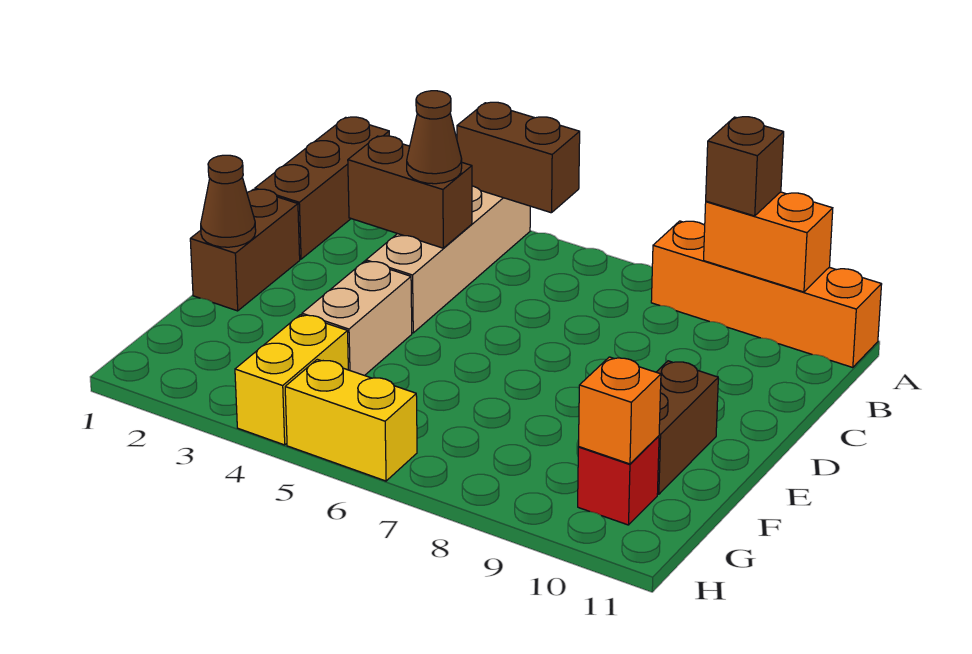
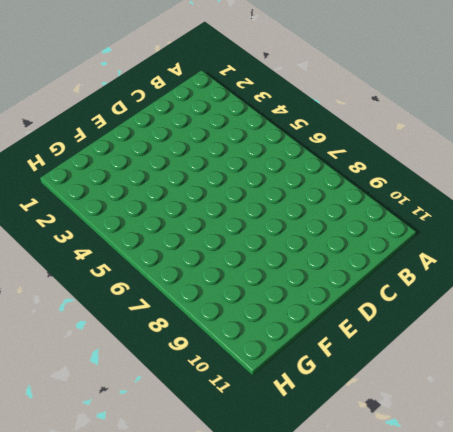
none -> brown 1x3 brick [255,117,389,259]
none -> tan 1x4 brick [366,186,530,333]
none -> orange 1x4 brick [651,221,882,368]

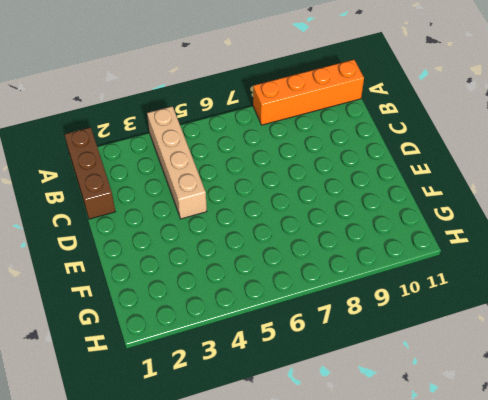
none -> brown 1x2 brick [190,189,300,311]
none -> tan 1x2 brick [302,261,412,376]
none -> brown 1x2 brick [657,361,718,494]

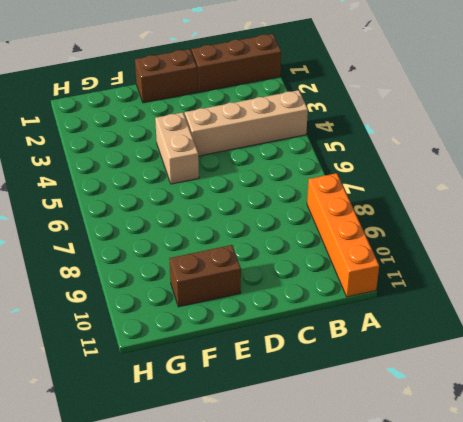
tan 1x2 brick [155,112,199,184] -> tan 1x2 brick turned to [302,261,412,376]
none -> yellow 1x2 brick [235,315,348,445]
none -> red 1x1 brick [578,436,659,525]
none -> yellow 1x2 brick [285,359,417,481]

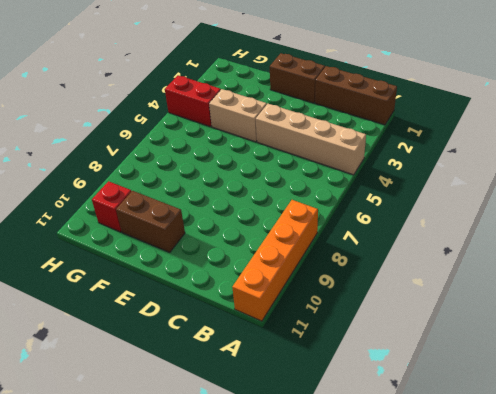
red 1x2 brick [165,75,221,127] -> yellow 1x2 brick [235,315,348,445]
none -> yellow 1x2 brick [285,359,417,481]
none -> brown 1x2 brick [457,102,580,213]
none -> orange 1x2 brick [704,192,833,292]

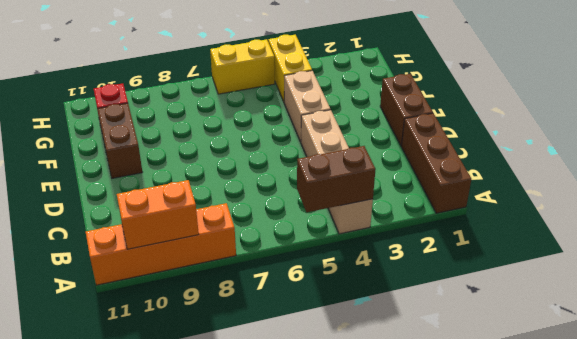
none -> brown 1x2 brick [348,136,472,248]
none -> brown 1x1 cone [201,155,256,247]
none -> orange 1x1 brick [579,357,661,464]

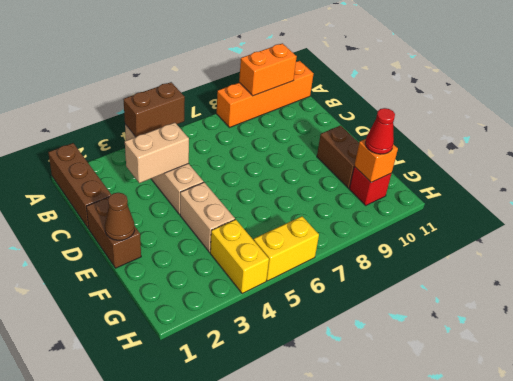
tan 1x2 brick [125,123,189,183] -> brown 1x2 brick [348,136,472,248]
red 1x1 cone [365,108,395,154] -> none
none -> brown 1x1 brick [706,117,784,216]
none -> brown 1x1 cone [407,91,462,184]

